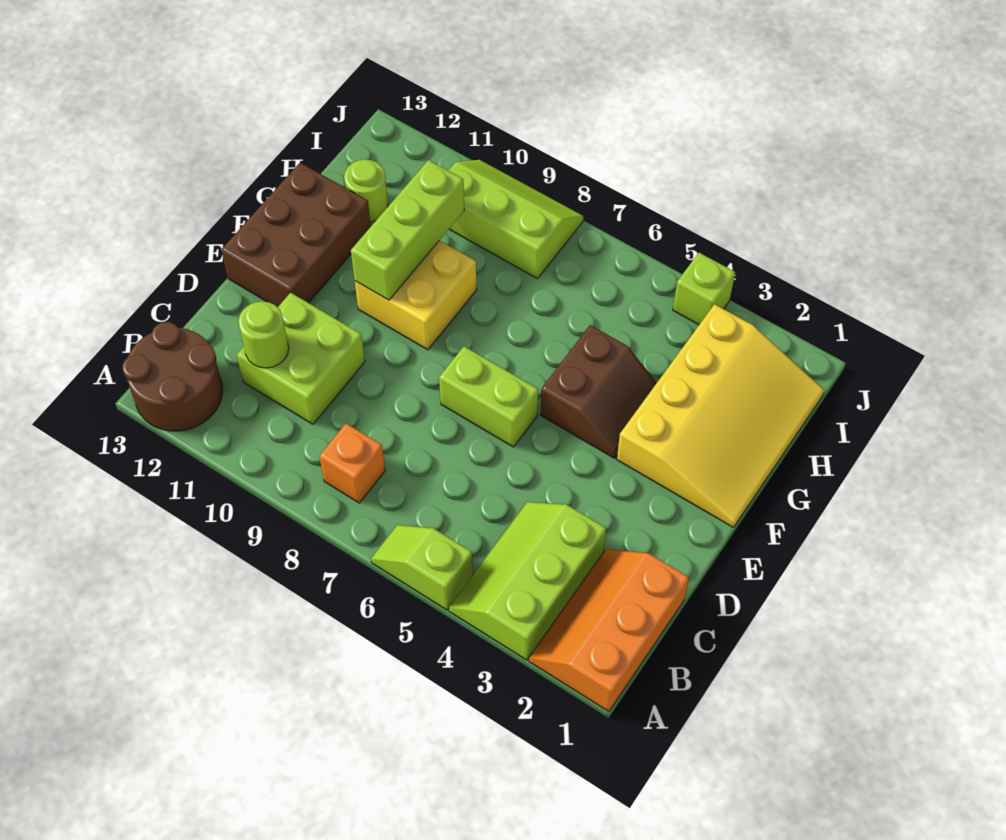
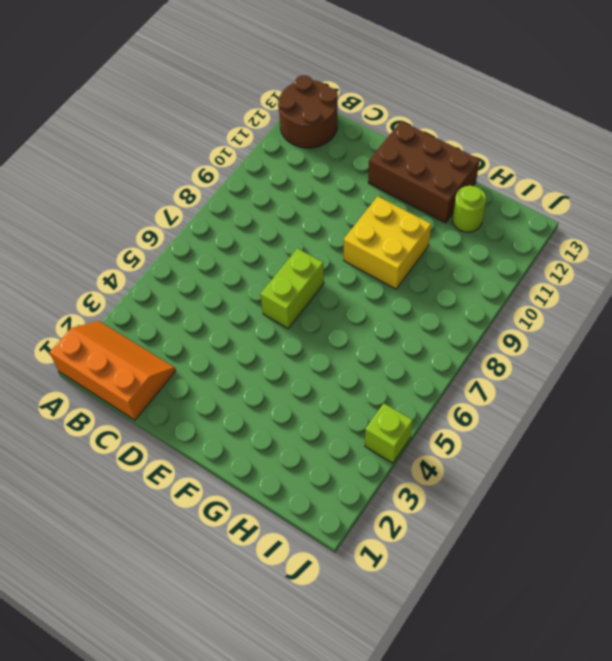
none -> lime 2x3 slope [449,502,606,660]
none -> lime 1x2 slope [371,525,473,610]
none -> orange 1x1 brick [319,423,385,503]

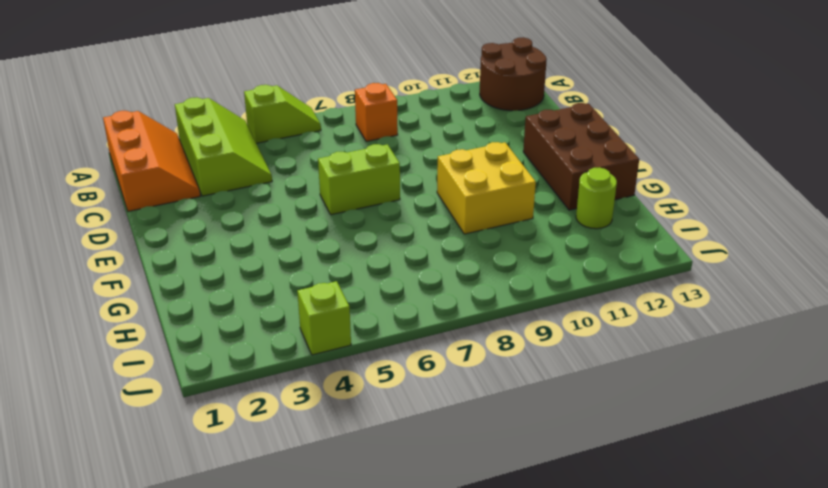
none -> lime 2x2 brick [237,293,365,424]
none -> yellow 3x4 slope [617,304,824,527]
none -> brown 2x2 slope [540,325,657,458]

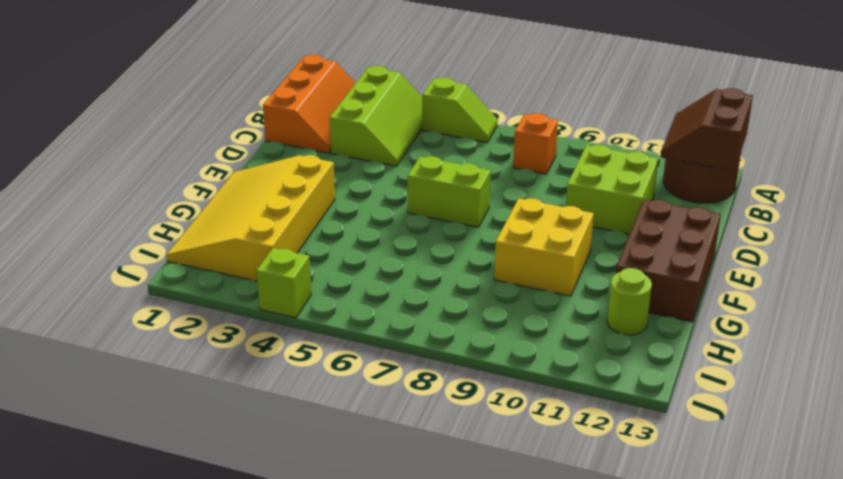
brown 2x2 slope [661,88,753,171] -> brown 2x2 slope moved to [540,325,657,458]
none -> lime 2x3 slope [448,160,583,278]
none -> lime 1x1 round brick [238,301,289,368]
none -> lime 1x3 brick [351,160,464,300]

